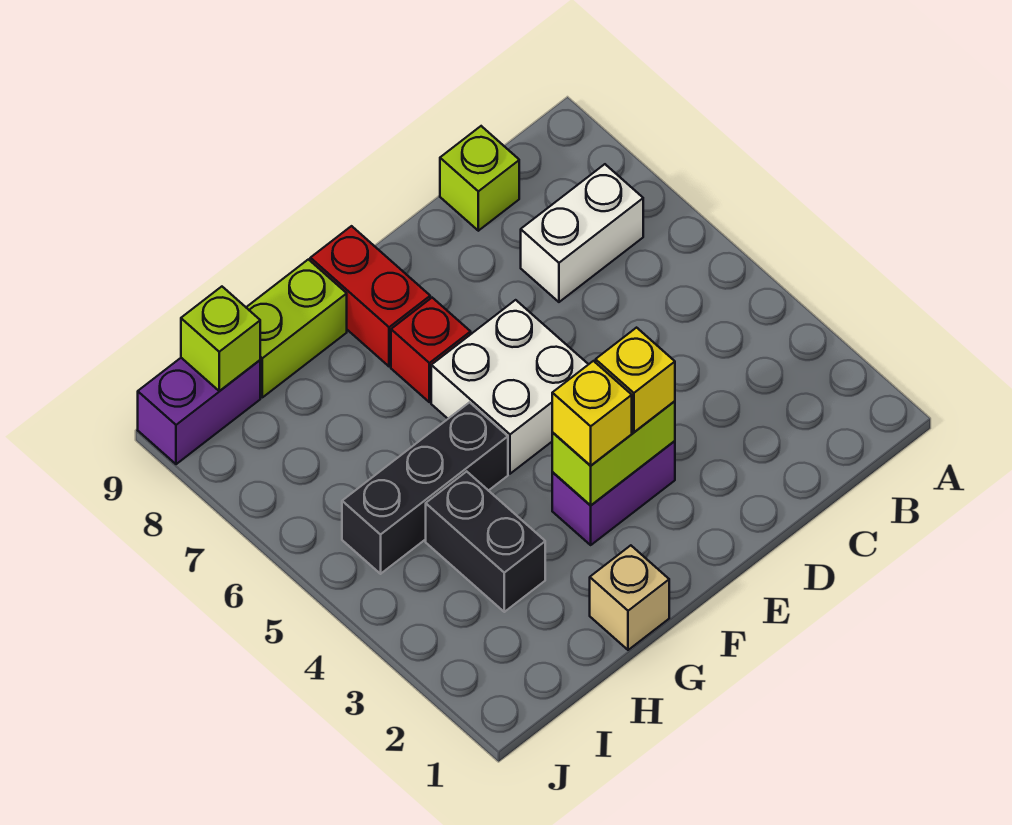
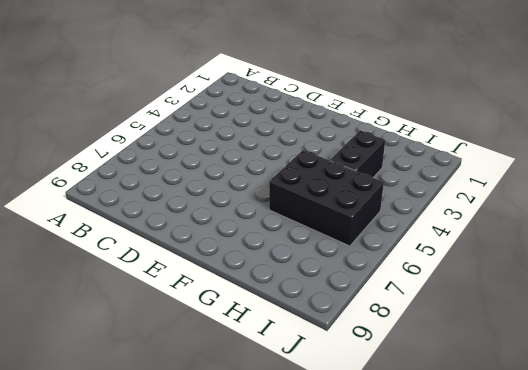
black 2x3 brick [269,150,384,246] -> black 1x3 brick [342,402,508,574]
none -> white 1x2 brick [521,164,643,302]
none -> lime 1x1 brick [440,126,519,231]
none -> purple 1x2 brick [552,441,675,545]

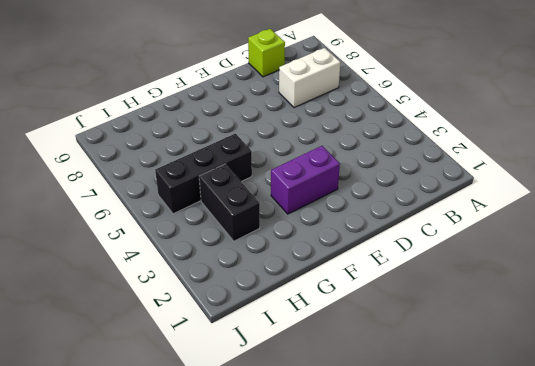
none -> white 2x2 brick [431,300,588,474]
none -> red 1x1 brick [391,298,471,402]
none -> red 1x2 brick [310,226,430,367]

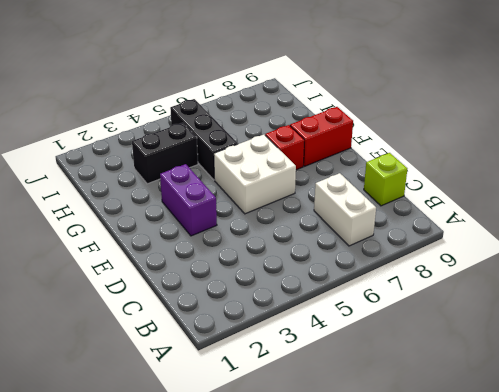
none -> tan 1x1 brick [590,545,669,650]
none -> lime 1x2 brick [246,259,347,397]
none -> purple 1x2 brick [138,358,260,464]

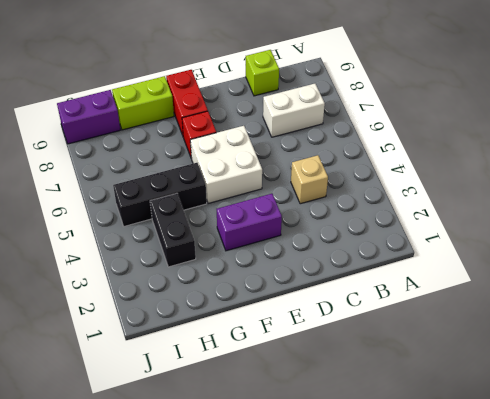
tan 1x1 brick [291,155,328,204] -> tan 1x1 brick moved to [590,545,669,650]
none -> lime 1x2 brick [552,401,675,506]
none -> lime 1x1 brick [181,287,260,391]
none -> yellow 1x1 brick [596,328,675,432]

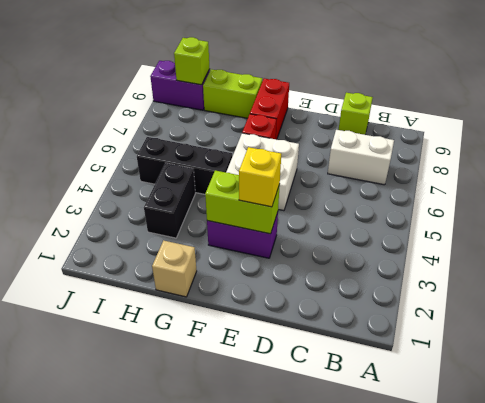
none -> yellow 1x1 brick [552,361,632,465]

